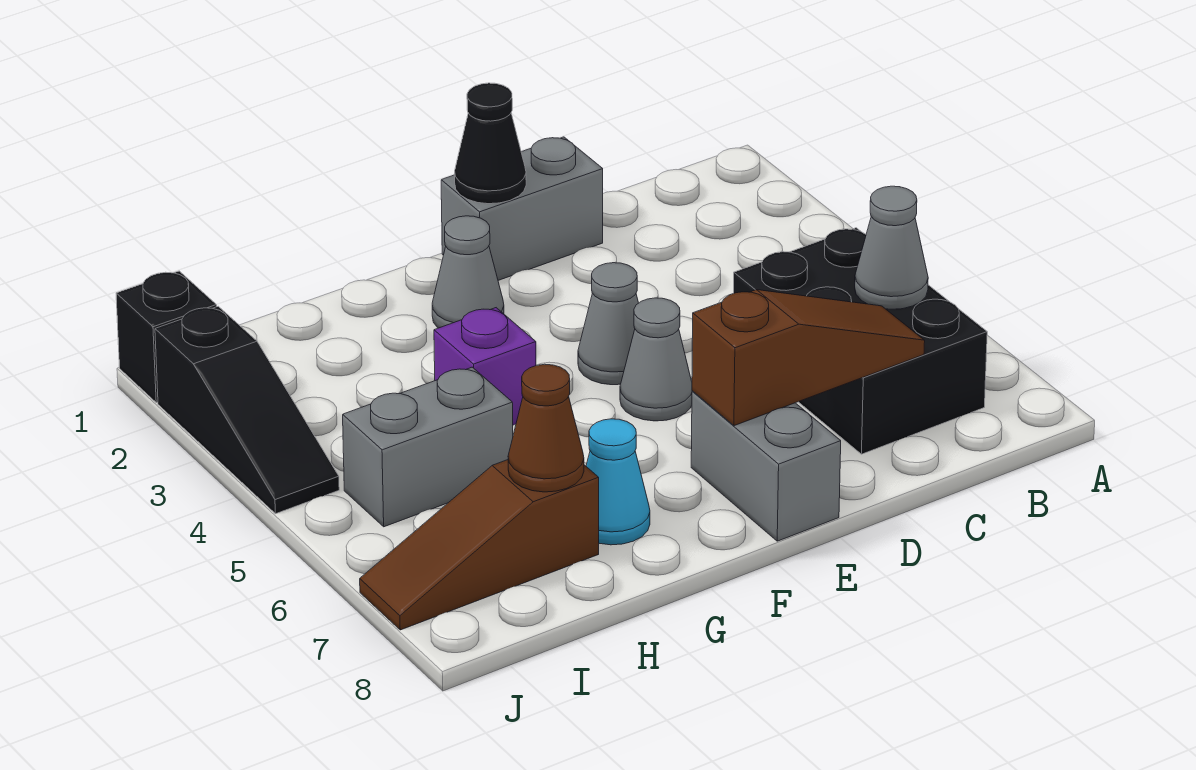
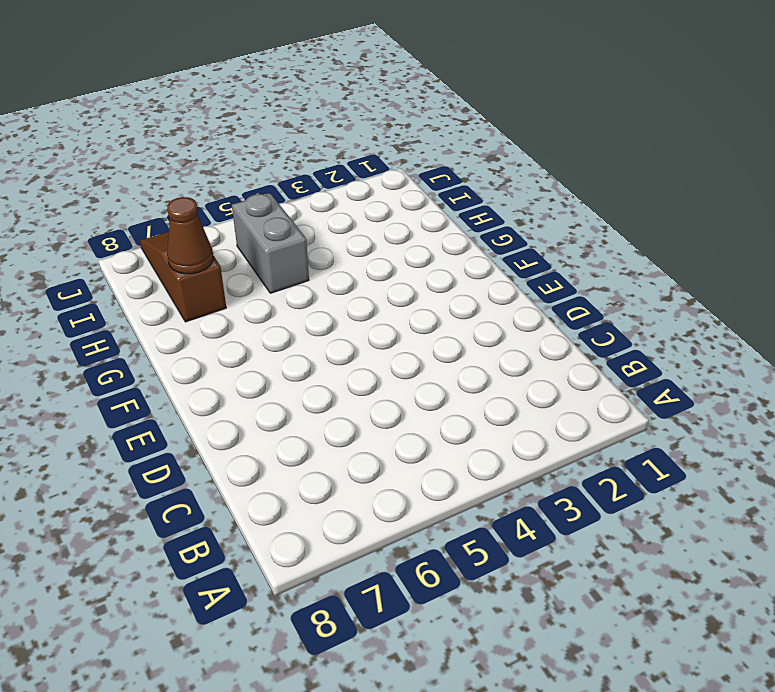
none -> black 2x3 brick [734,228,987,454]
none -> grey 1x2 brick [441,137,603,280]
none -> grey 1x1 cone [578,263,638,385]

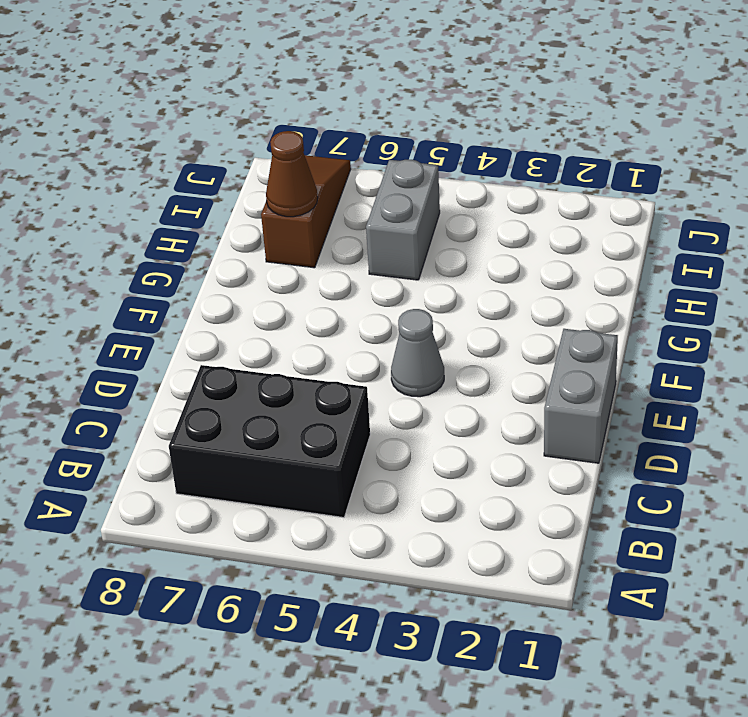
none -> grey 1x1 cone [620,298,692,421]
none -> grey 1x2 brick [691,391,841,541]
none -> grey 1x1 cone [432,216,504,328]

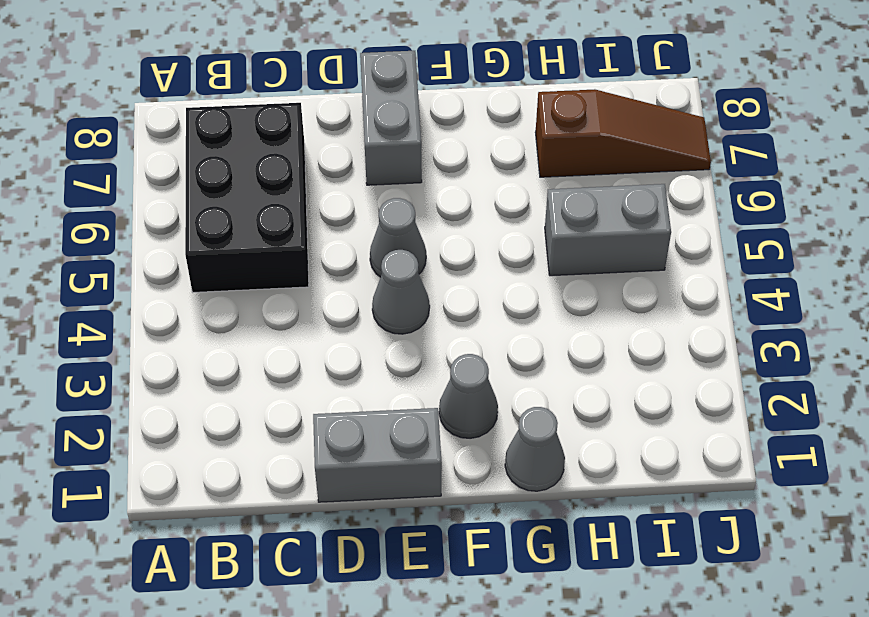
grey 1x1 cone [505,407,565,491] -> grey 1x1 cone moved to [855,186,928,309]
none -> purple 1x1 brick [434,308,536,425]
none -> cyan 1x1 cone [586,419,650,545]
none -> black 1x1 brick [116,271,217,403]

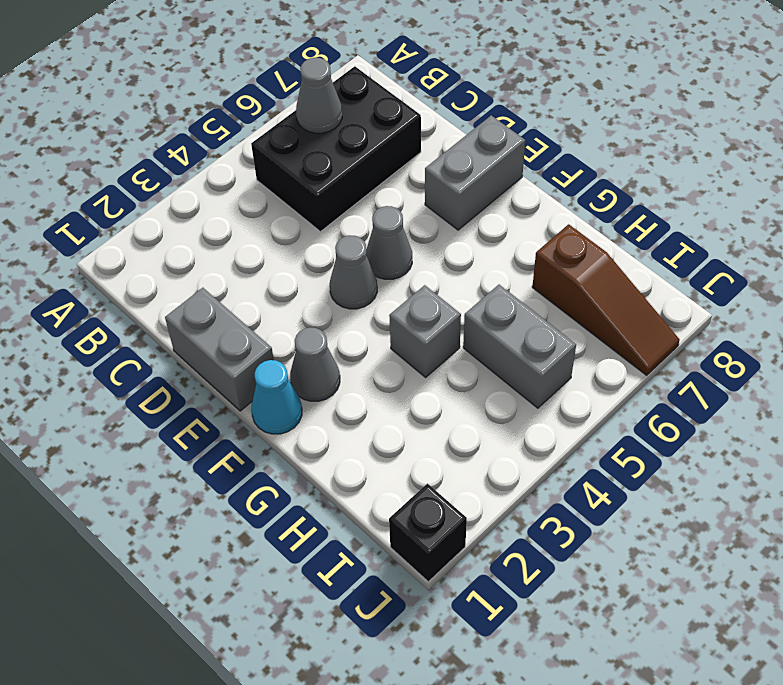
cyan 1x1 cone [251,360,302,434] -> cyan 1x1 cone moved to [586,419,650,545]
grey 1x1 brick [389,285,461,377] -> purple 1x1 brick [434,308,536,425]
none -> black 1x3 slope [155,306,339,514]
none -> brown 1x3 slope [692,290,925,426]
none -> black 1x1 cone [455,83,526,204]

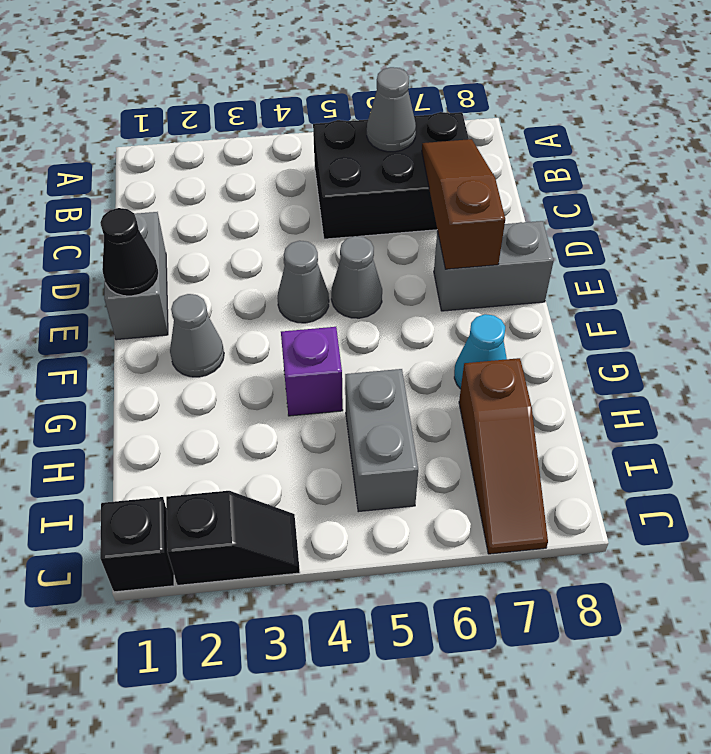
black 1x2 slope [166,491,300,585] -> black 1x3 slope [155,306,339,514]
none -> brown 1x1 cone [508,364,584,492]

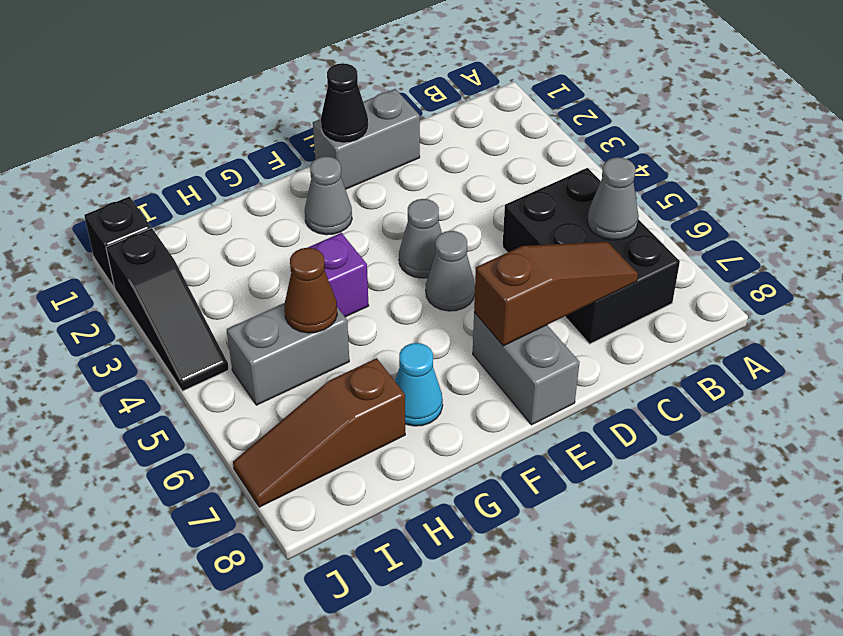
brown 1x1 cone [284,248,337,333] -> brown 1x1 cone moved to [508,364,584,492]

